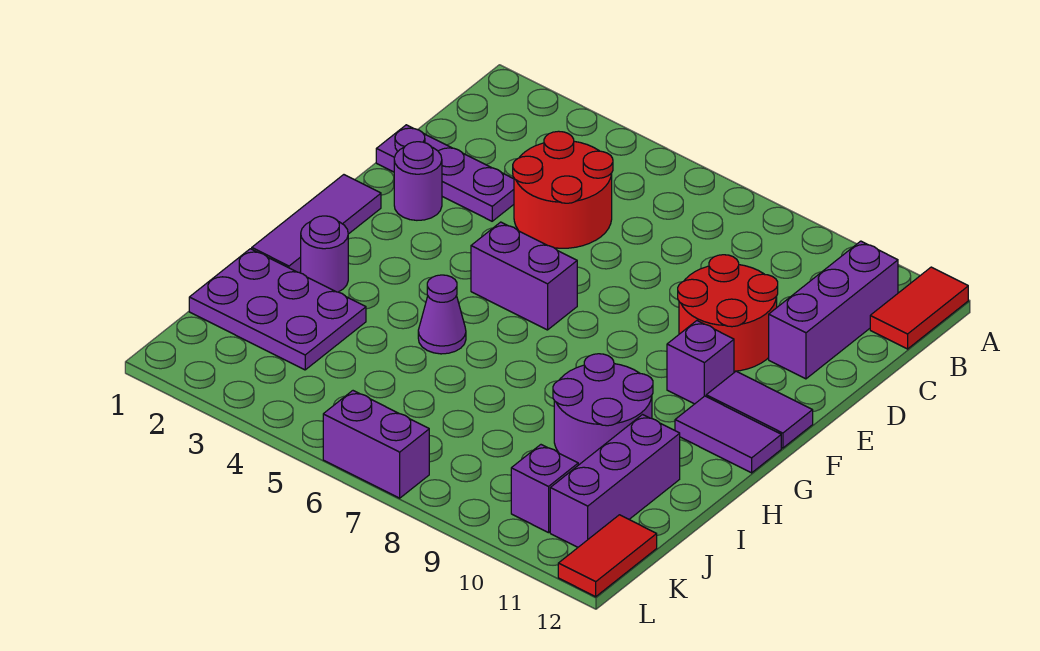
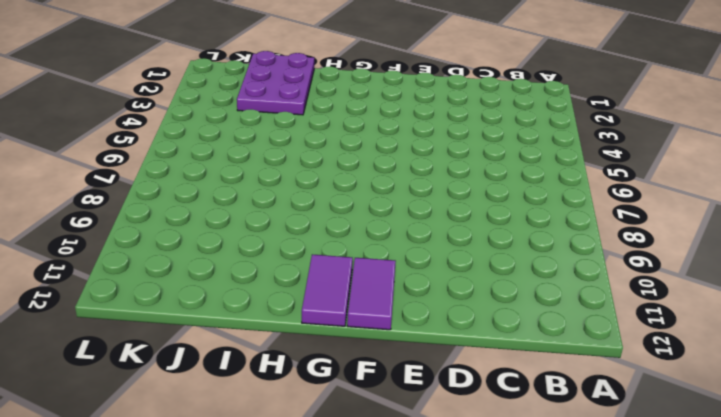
none -> red 1x2 tile [870,267,968,349]
none -> purple 1x3 brick [769,241,898,379]
none -> red 2x2 round brick [513,131,613,248]

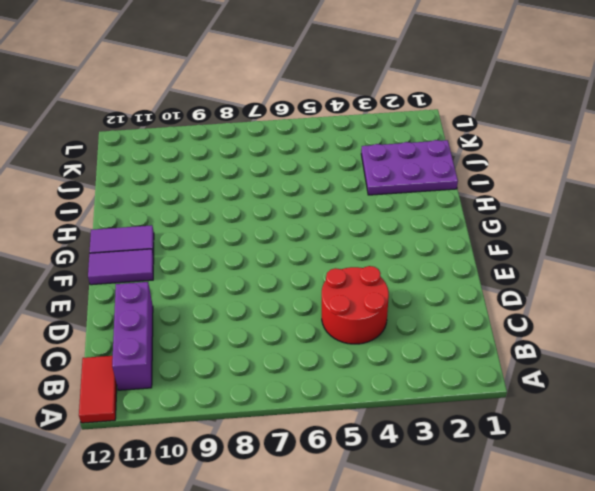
none -> purple 1x3 plate [376,125,514,221]
none -> red 2x2 round brick [678,255,778,371]
none -> purple 1x1 round brick [394,142,442,220]

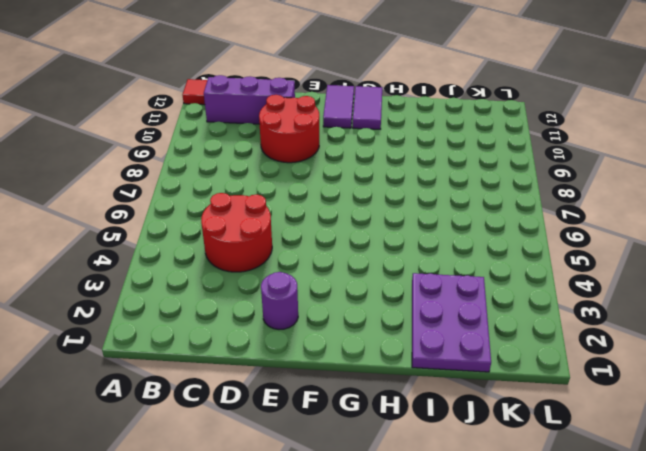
none -> purple 1x3 plate [376,125,514,221]
none -> purple 1x3 tile [252,175,381,273]
none -> purple 1x2 brick [471,222,577,330]

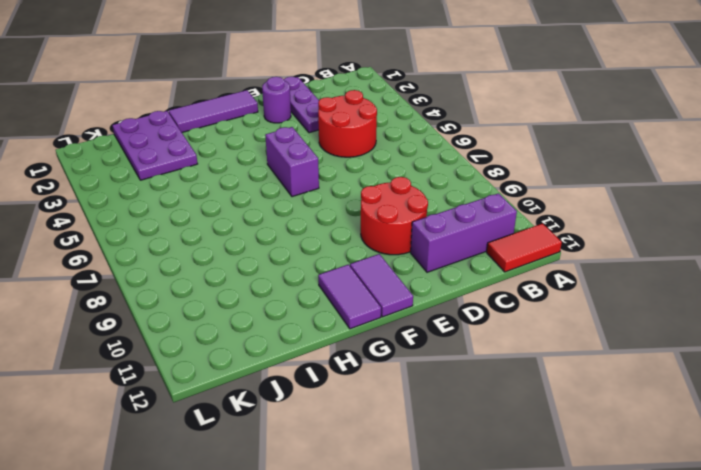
none -> purple 1x1 brick [667,321,734,404]
none -> purple 1x1 round brick [301,216,348,292]
none -> purple 1x1 cone [418,275,466,354]

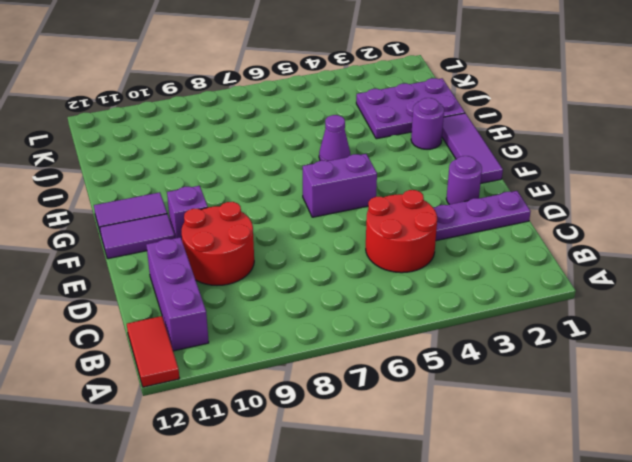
none -> purple 2x2 round brick [553,354,653,465]
none -> purple 1x3 brick [550,415,680,547]
none -> purple 1x1 brick [511,445,578,533]

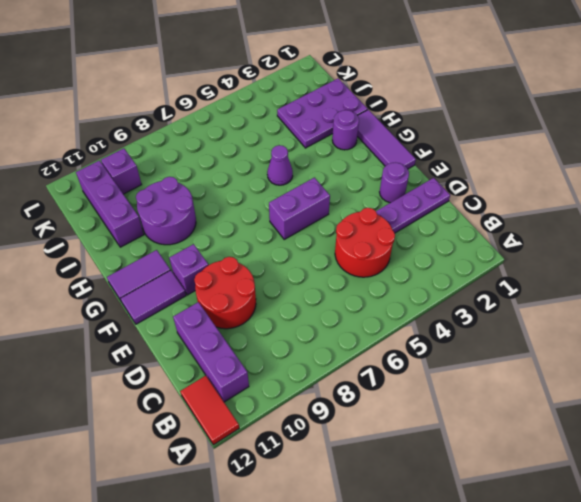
none -> red 1x2 tile [558,515,657,597]
none -> purple 1x2 brick [323,391,429,498]

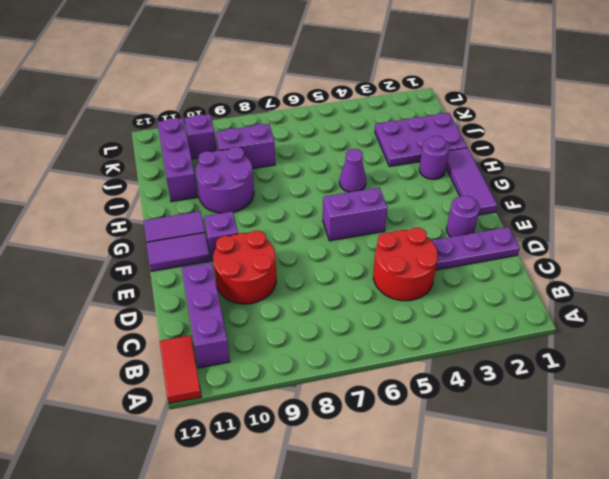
purple 1x2 brick [216,124,275,169] -> purple 1x2 brick moved to [323,391,429,498]
none -> red 1x2 tile [558,515,657,597]

